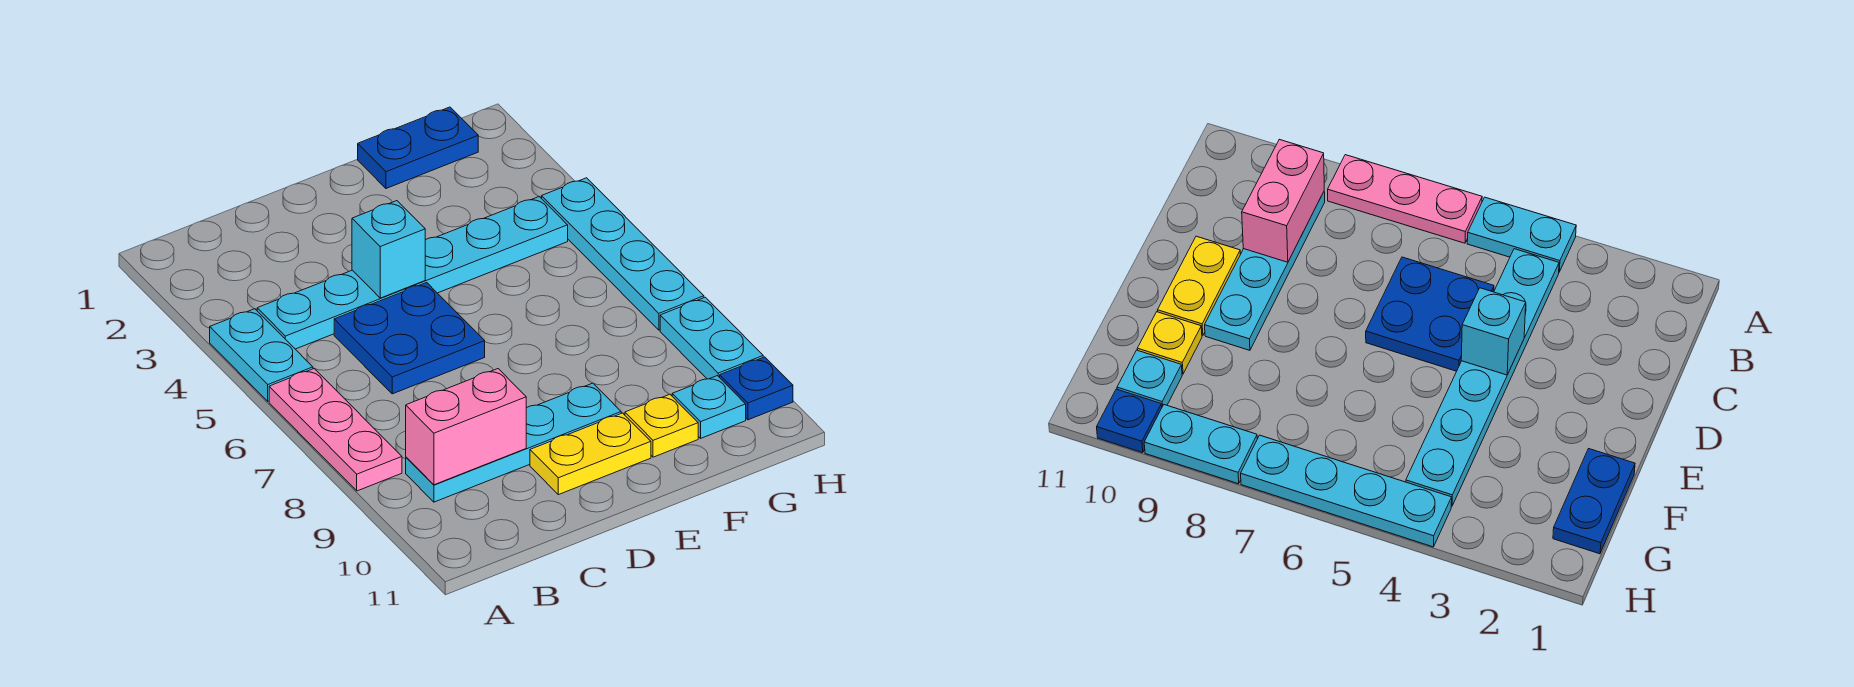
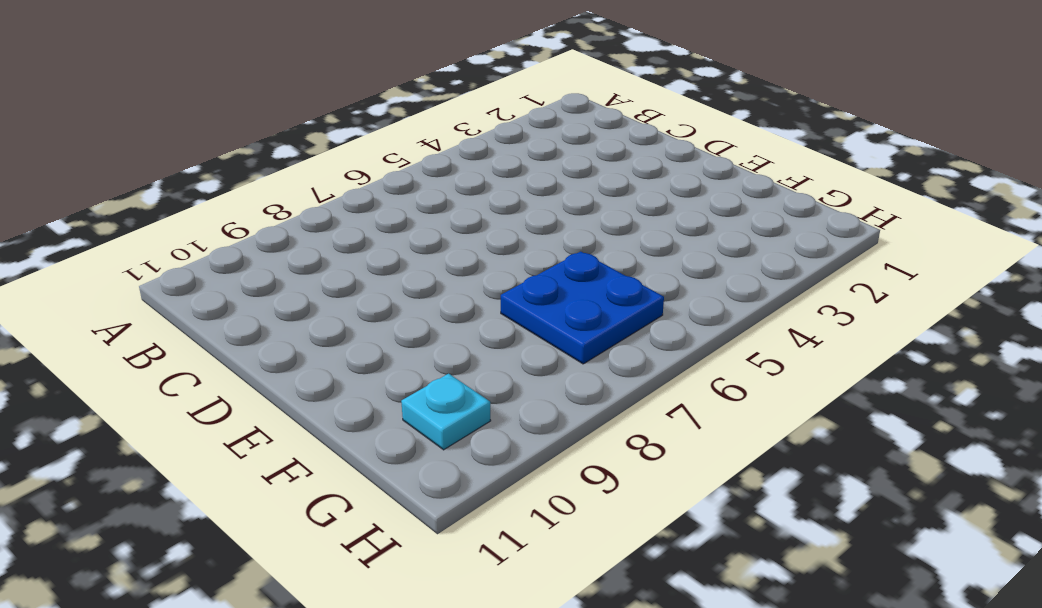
blue 2x2 plate [501,251,664,364] -> blue 2x2 plate moved to [334,283,485,394]
none -> cyan 1x2 plate [210,309,313,401]
none -> pink 1x3 plate [269,369,402,491]
none -> cyan 1x6 plate [257,197,568,349]

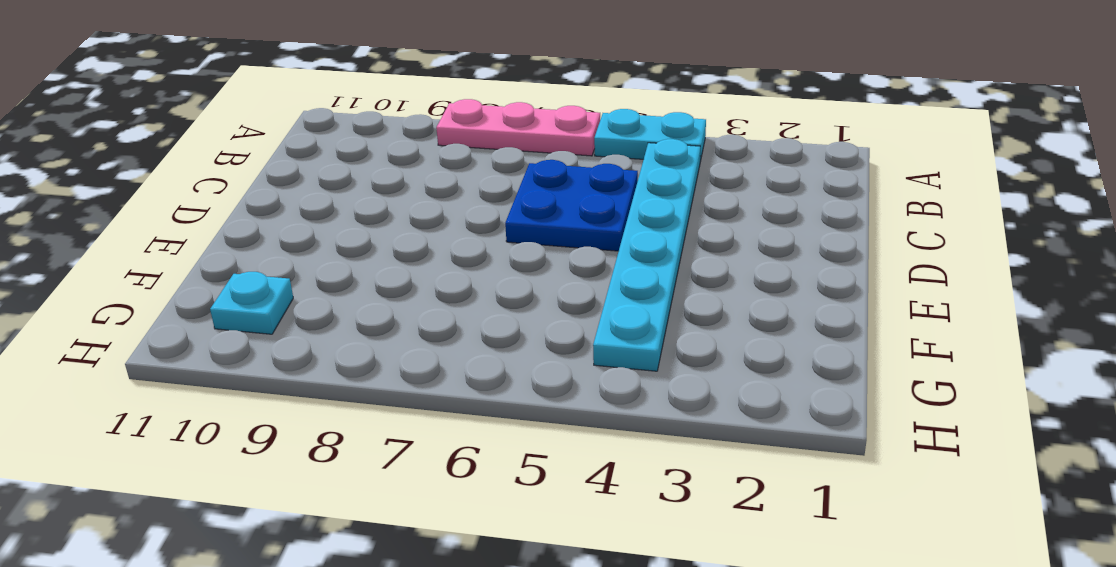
none -> cyan 1x4 plate [406,383,621,502]
none -> yellow 1x2 plate [530,413,651,495]
none -> blue 1x2 plate [358,107,478,188]

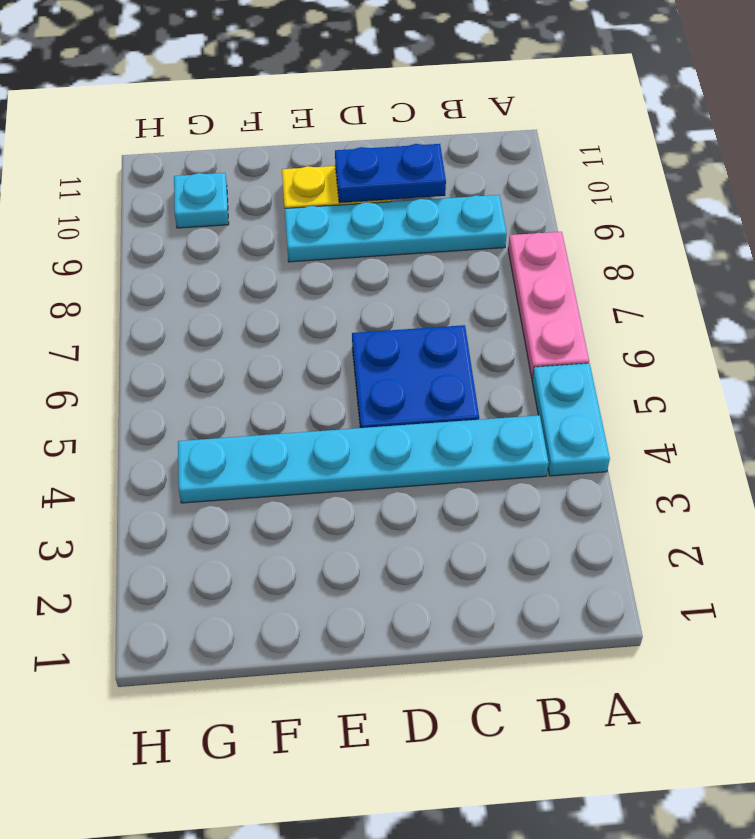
blue 1x2 plate [335,144,446,203] -> blue 1x2 plate moved to [358,107,478,188]
none -> yellow 1x1 plate [625,394,698,457]
none -> cyan 1x4 plate [542,178,704,330]
none -> cyan 1x2 plate [660,297,763,379]

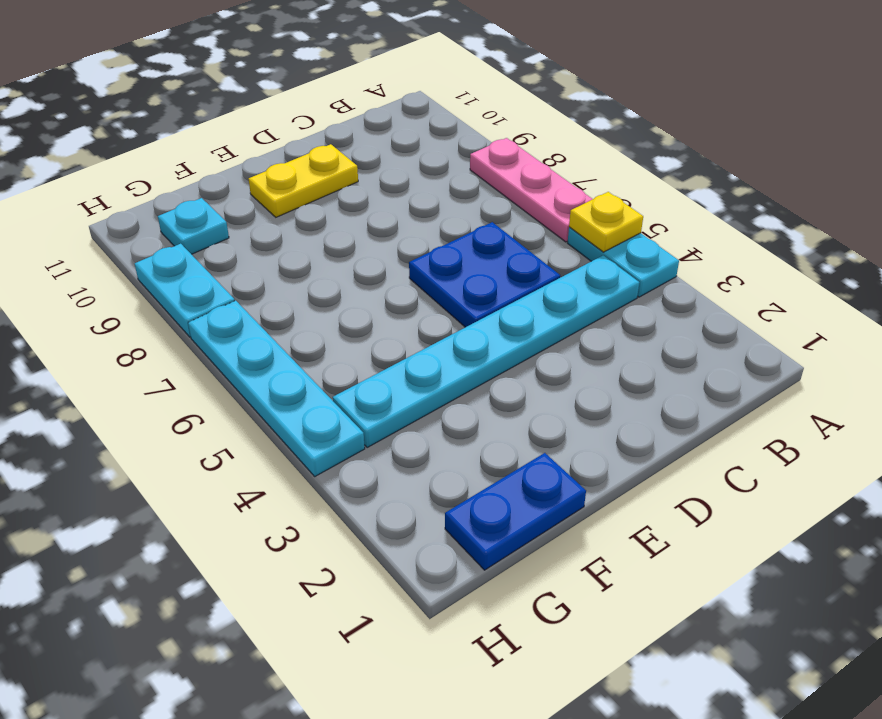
yellow 1x1 plate [569,192,643,252] -> yellow 1x1 plate moved to [625,394,698,457]
none -> cyan 1x4 plate [406,383,621,502]
none -> blue 1x1 plate [720,357,793,420]
none -> pink 1x2 brick [406,369,526,485]

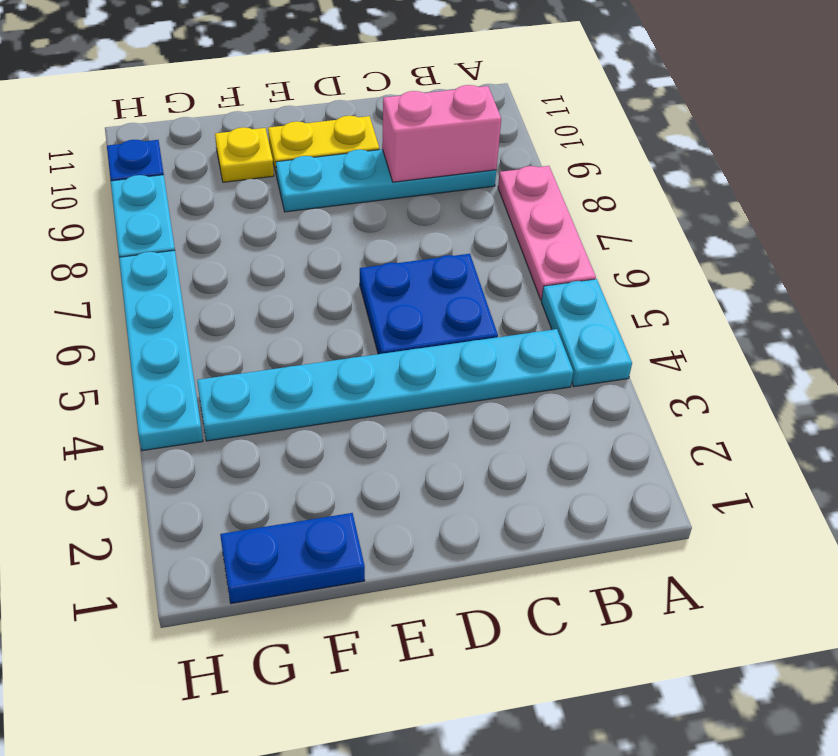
none -> cyan 1x1 plate [672,376,746,438]
none -> cyan 1x1 brick [352,201,425,298]

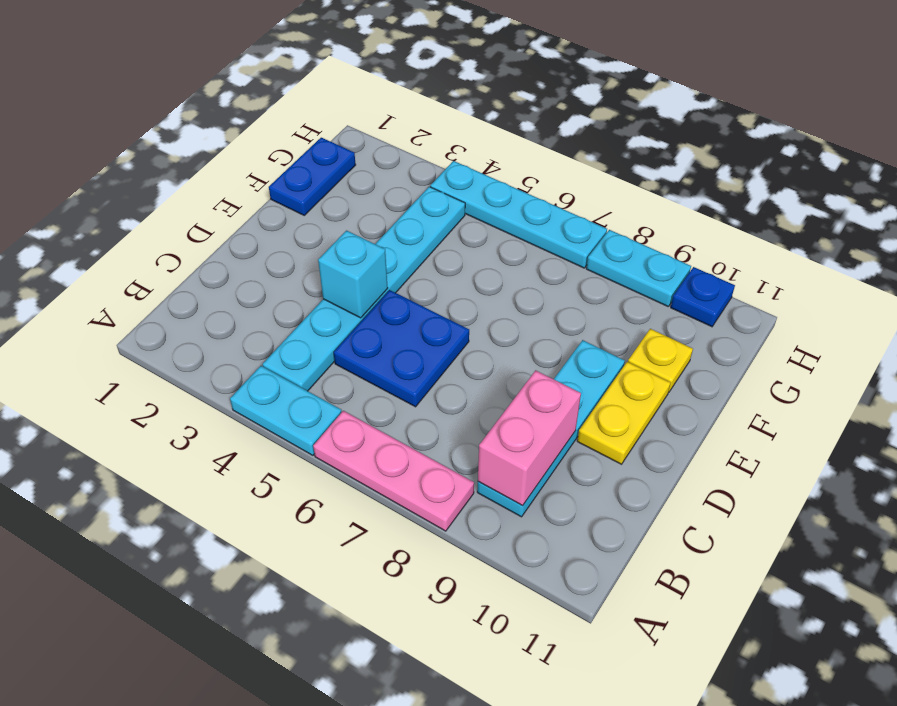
none -> cyan 1x1 plate [672,376,746,438]

